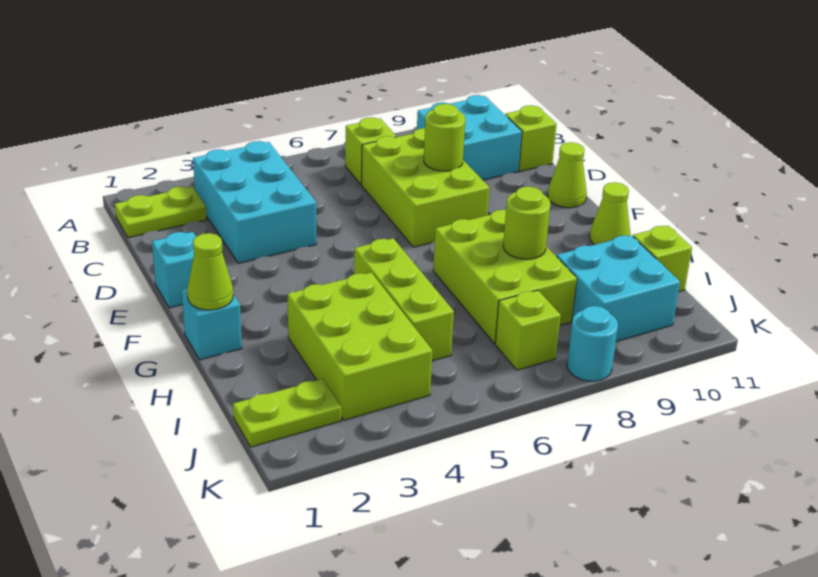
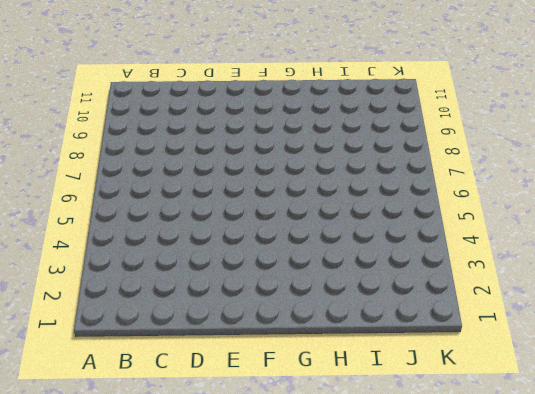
none -> lime 1x2 plate [115,186,207,238]
none -> cyan 2x3 brick [193,141,316,263]
none -> lime 1x1 brick [345,117,396,185]

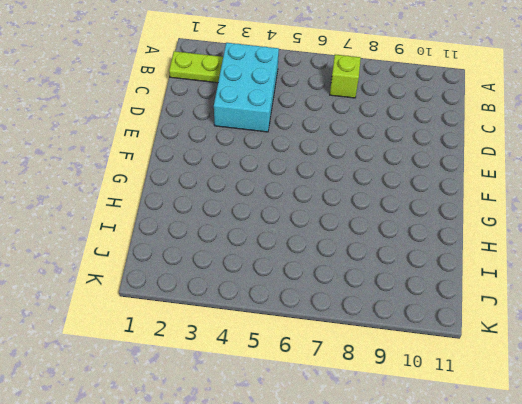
none -> cyan 2x2 brick [417,95,522,180]
none -> lime 2x3 brick [362,128,489,247]
none -> lime 1x1 brick [505,105,557,171]

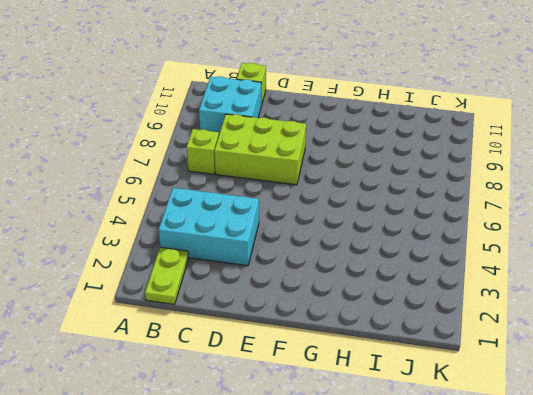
none -> cyan 1x1 brick [152,232,196,308]
none -> lime 1x1 cone [548,142,587,208]
none -> cyan 1x1 brick [182,289,242,360]

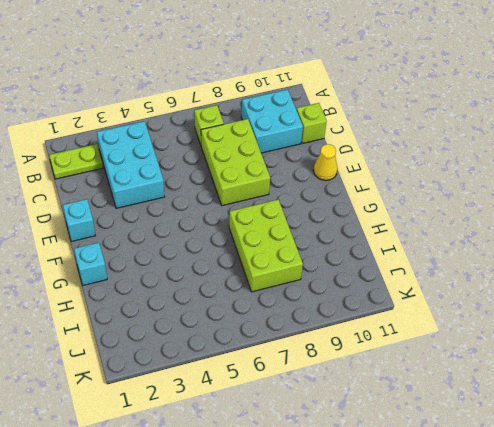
yellow 1x1 cone [313,144,338,180] -> lime 1x1 cone [548,142,587,208]
none -> lime 1x3 brick [354,238,454,361]
none -> lime 1x1 cone [590,182,630,245]
none -> lime 2x3 brick [287,273,432,420]

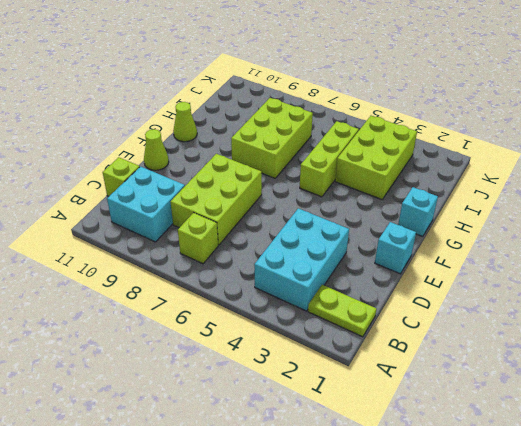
none -> cyan 2x2 brick [557,235,680,341]
none -> lime 1x1 brick [633,226,692,292]
none -> lime 1x2 plate [233,379,342,447]

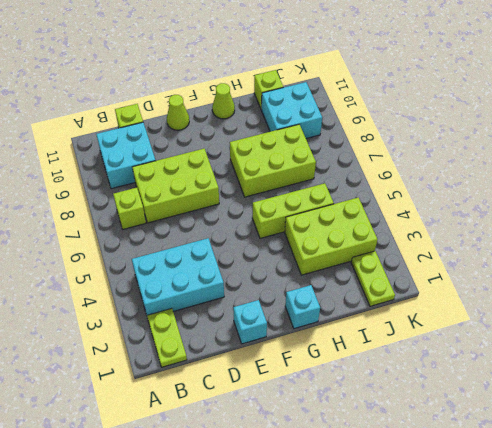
none -> lime 1x1 brick [495,290,561,370]
none -> cyan 1x1 round brick [567,306,618,381]
none -> lime 1x1 round brick [424,104,465,171]

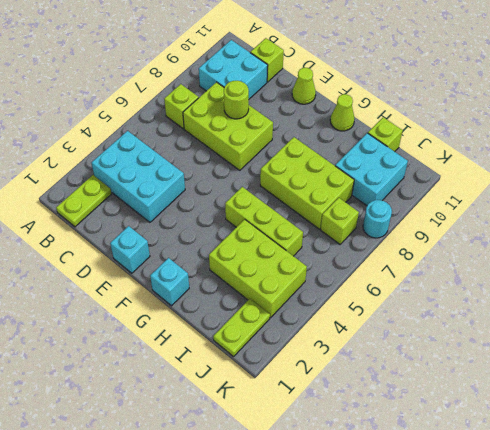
none -> lime 1x1 cone [187,233,233,310]
none -> lime 1x1 round brick [503,187,550,259]

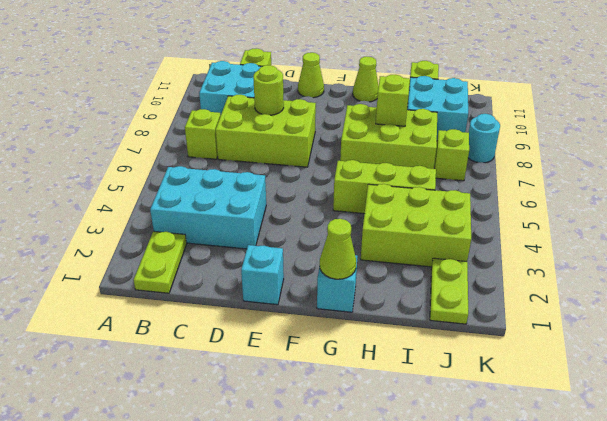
lime 1x1 brick [376,75,410,126] -> lime 1x1 round brick [503,187,550,259]

